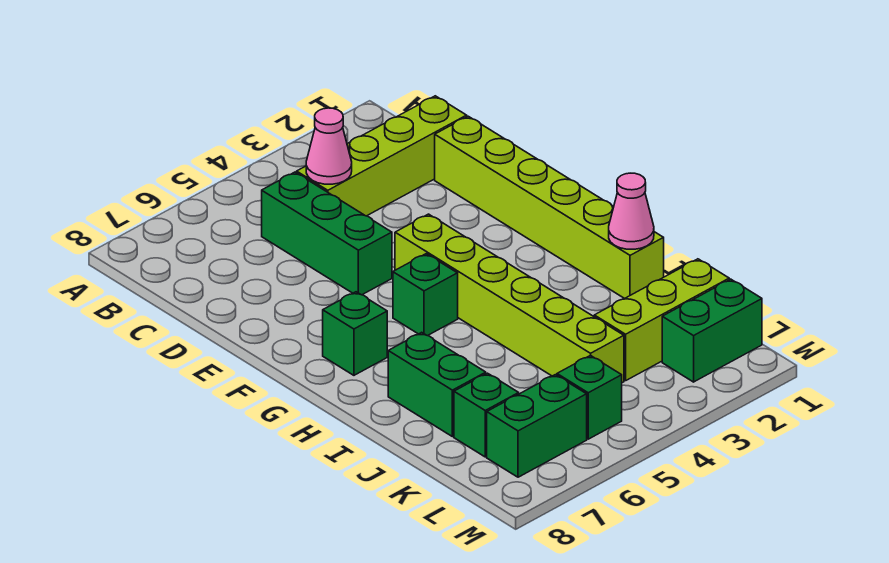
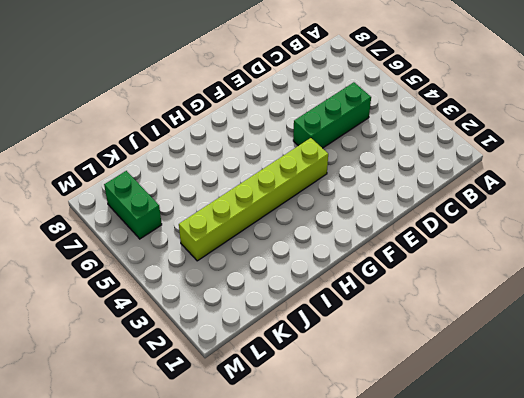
none -> lime 1x4 brick [297,96,467,216]
none -> lime 1x6 brick [435,116,664,299]
none -> green 1x1 brick [393,254,458,336]

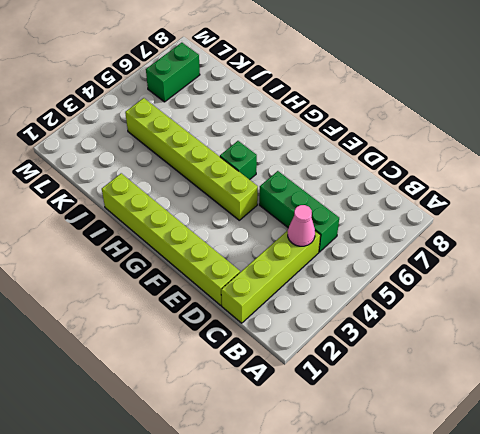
none -> green 1x1 brick [323,292,387,375]
none -> green 1x2 brick [388,332,486,437]
none -> lime 1x3 brick [594,259,729,381]

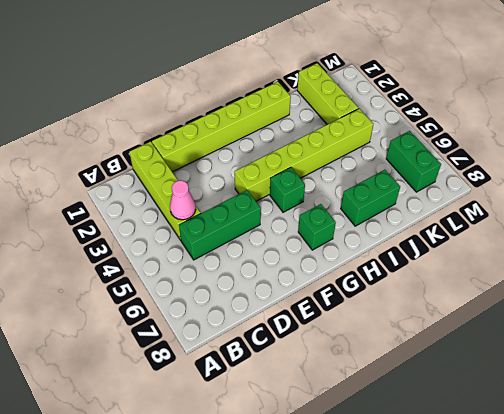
none -> green 1x1 brick [454,373,519,457]
none -> green 1x2 brick [662,279,762,382]
none -> green 1x1 brick [557,355,622,439]

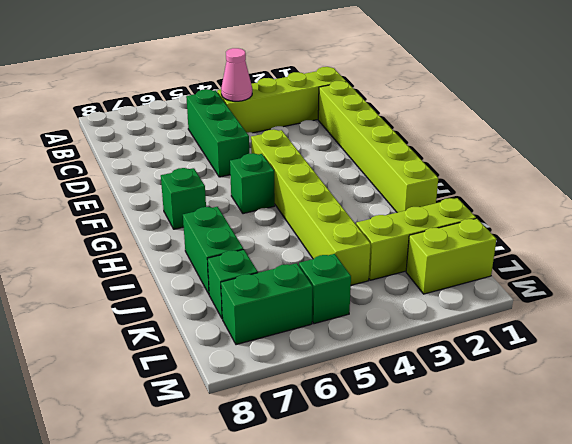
lime 1x2 brick [406,219,496,294] -> green 1x2 brick [662,279,762,382]
none -> pink 1x1 cone [609,173,654,249]

